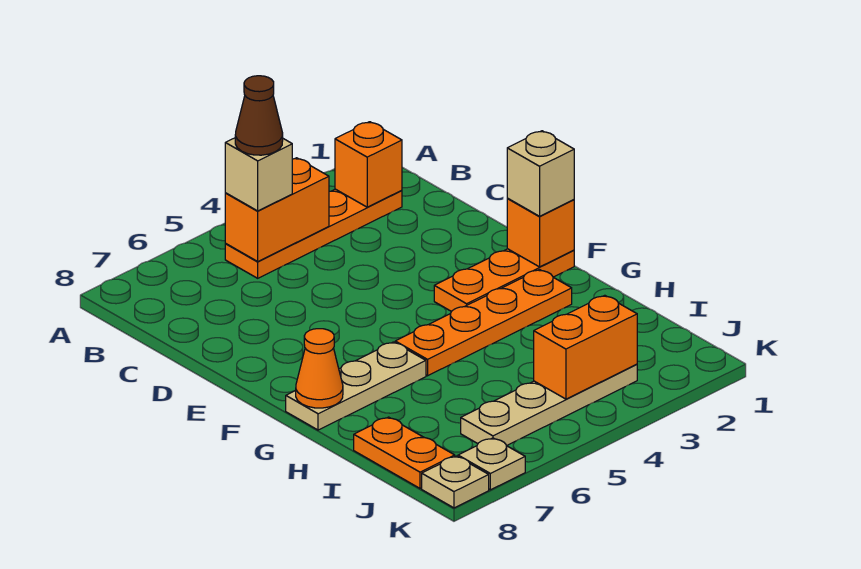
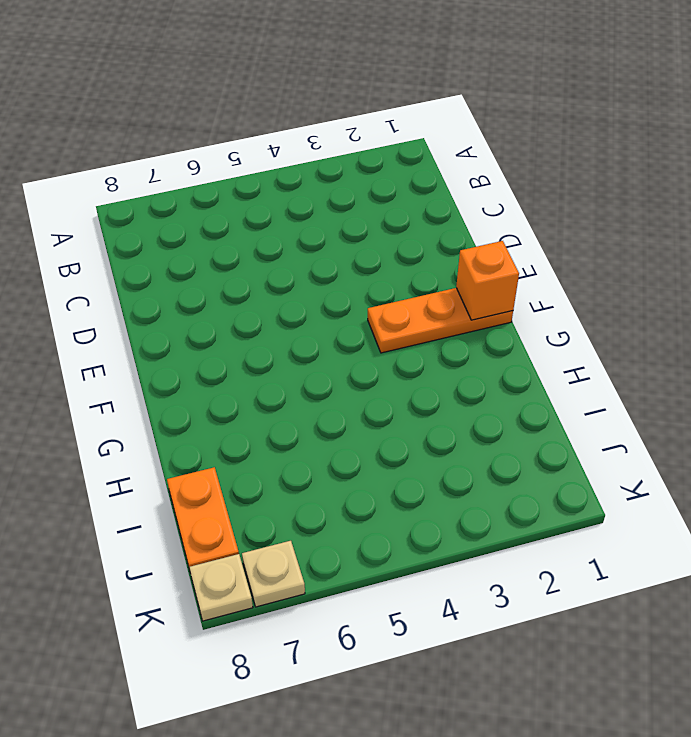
none -> orange 1x4 plate [225,189,402,278]
none -> orange 1x4 plate [395,270,572,376]
none -> tan 1x3 plate [286,342,426,430]

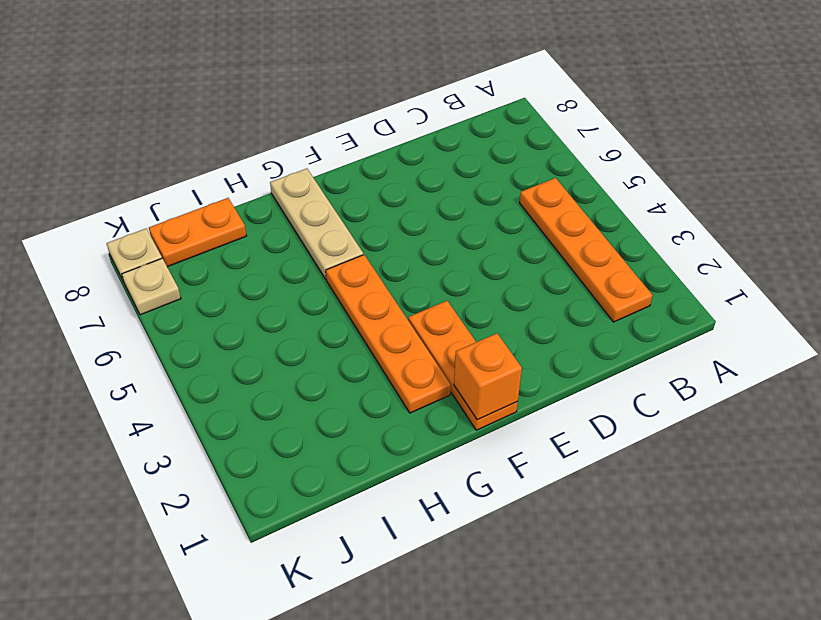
none -> tan 1x4 plate [461,364,637,446]
none -> orange 1x1 brick [335,122,402,207]
none -> orange 1x2 brick [225,158,329,261]

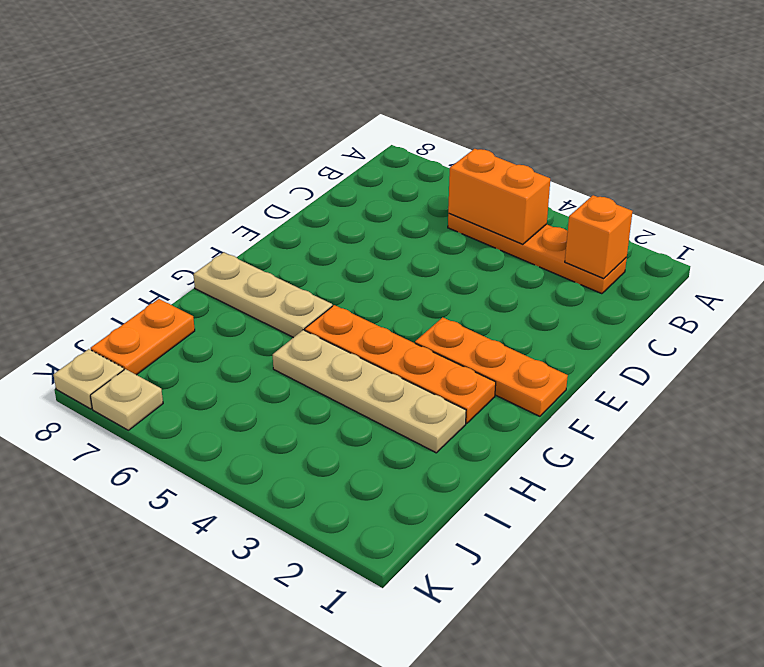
tan 1x4 plate [273,330,466,453] -> tan 1x4 plate moved to [461,364,637,446]
none -> orange 1x1 brick [507,199,574,267]
none -> orange 1x1 cone [295,329,343,408]
none -> orange 1x2 brick [534,295,637,399]

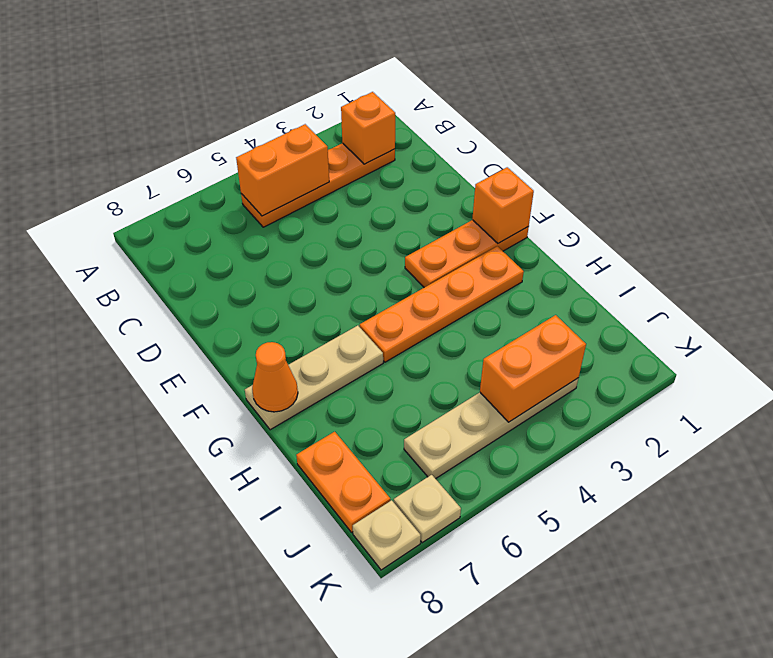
none -> tan 1x1 brick [225,138,292,211]
none -> tan 1x1 brick [507,131,574,216]
none -> brown 1x1 cone [235,76,283,155]

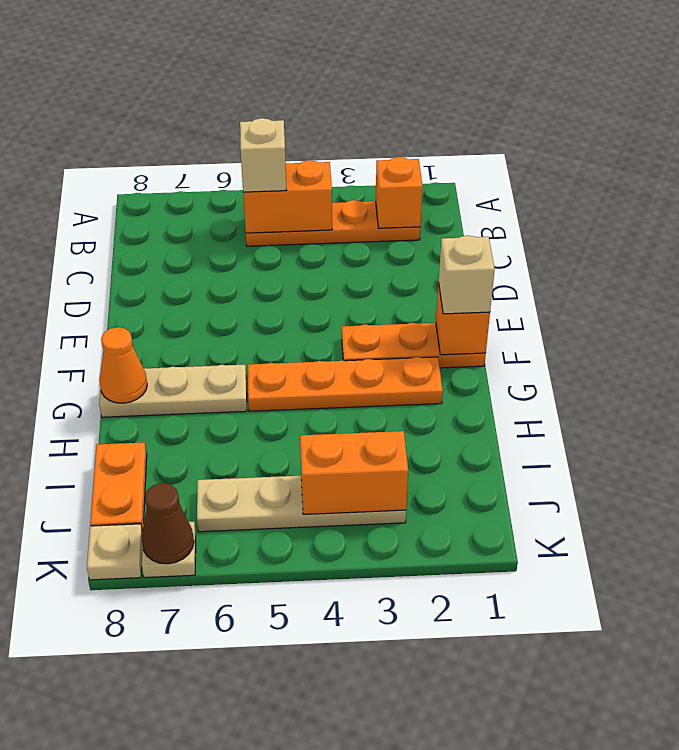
brown 1x1 cone [142,483,194,564] -> brown 1x1 cone moved to [235,76,283,155]

